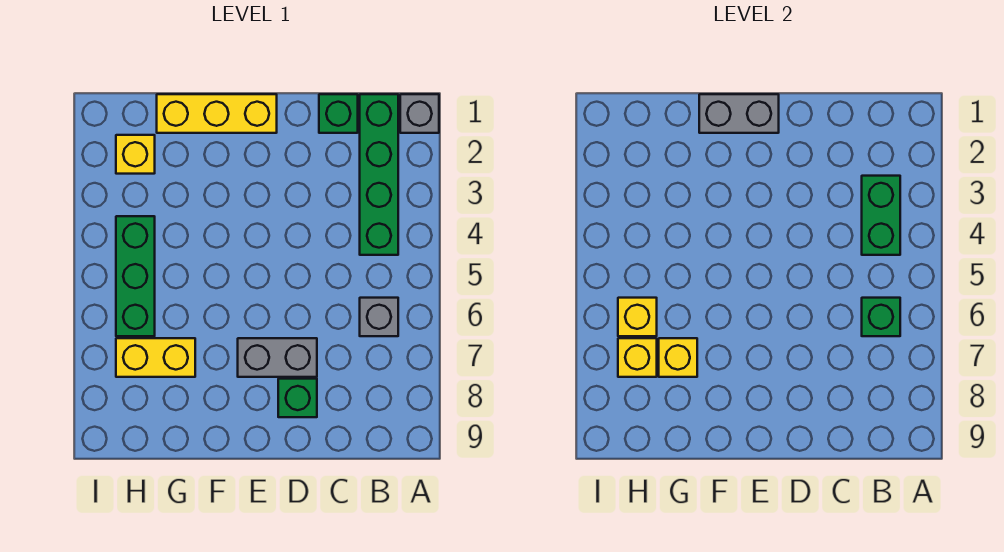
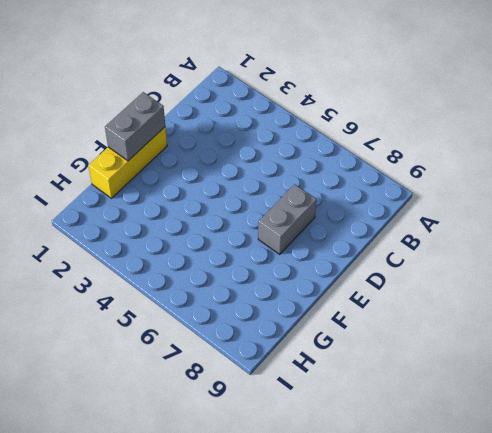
none -> grey 1x1 brick [400,94,439,133]
none -> green 1x4 brick [360,94,398,255]
none -> grey 1x1 brick [360,298,398,336]

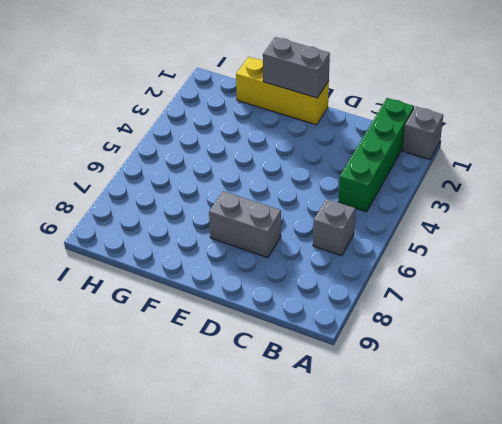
none -> green 1x1 brick [319,94,358,133]
none -> green 1x1 brick [278,379,317,417]
none -> yellow 1x2 brick [116,338,195,377]

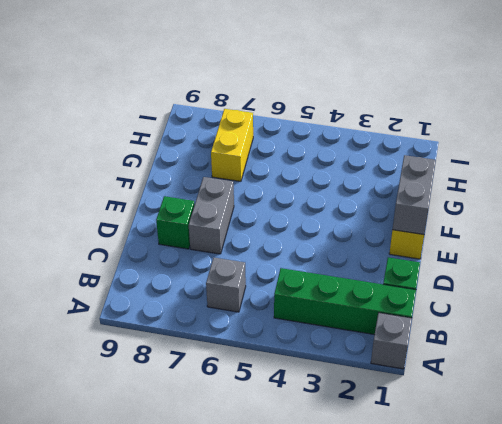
none -> yellow 1x1 brick [116,135,155,174]
none -> green 1x3 brick [116,216,155,336]
none -> green 1x2 brick [862,176,900,255]

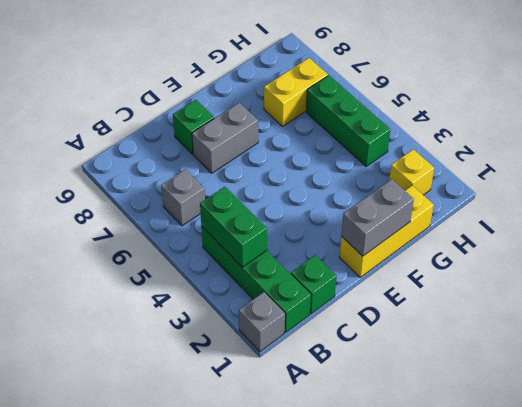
none -> green 1x1 brick [862,298,900,336]
none -> yellow 1x1 brick [659,338,697,377]
none -> yellow 1x1 brick [618,298,657,336]

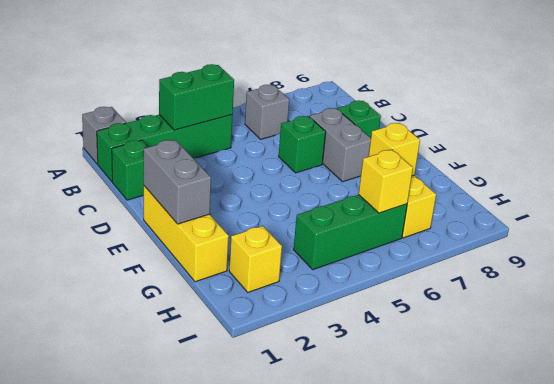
green 1x1 brick [279,116,326,173] -> green 1x1 brick moved to [862,298,900,336]
none -> yellow 1x1 brick [618,338,657,377]

